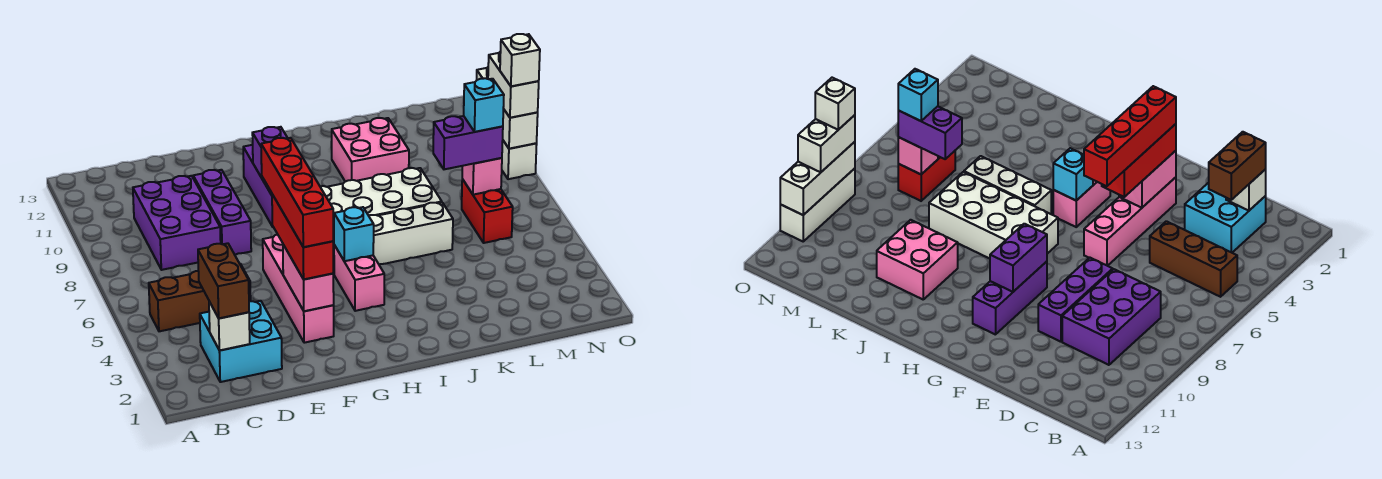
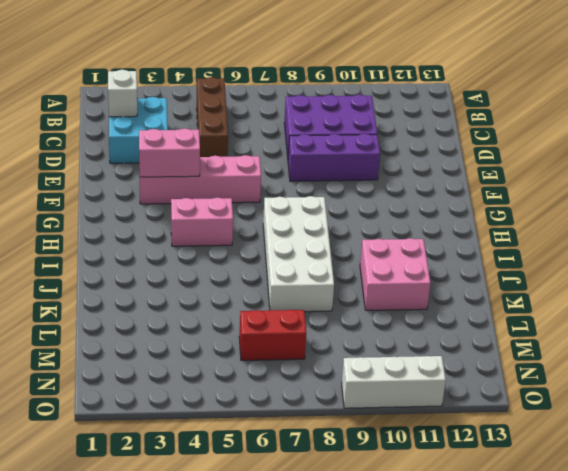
none -> purple 1x3 brick [243,145,273,227]
none -> white 1x3 brick [369,202,453,264]
none -> purple 1x2 brick [252,127,287,195]

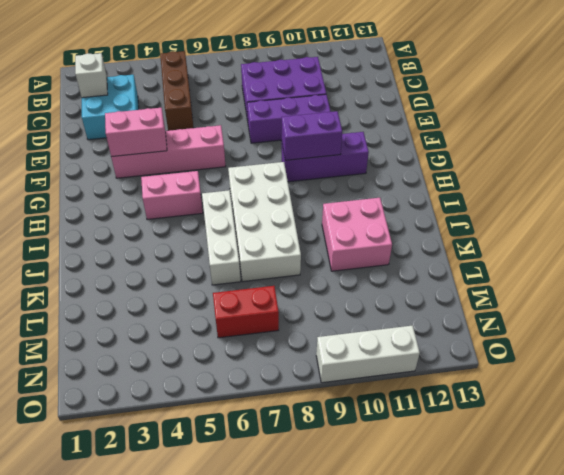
none -> cyan 1x1 brick [334,207,374,261]
none -> pink 1x1 brick [462,158,502,195]
none -> white 1x3 brick [477,68,538,149]

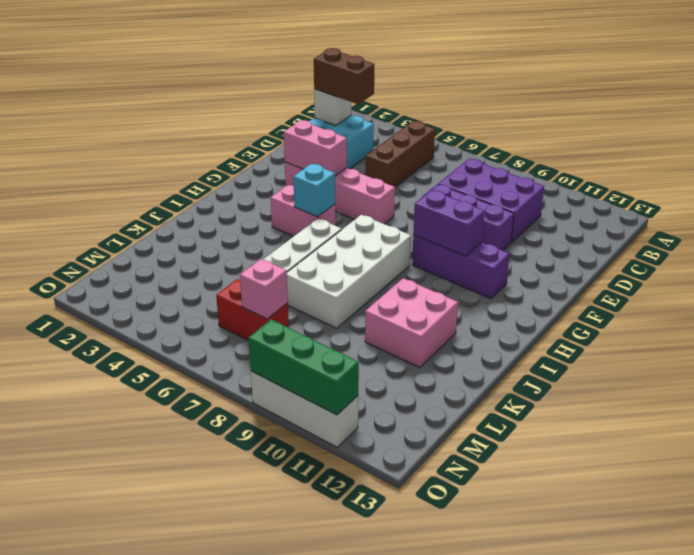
green 1x3 brick [249,320,359,415] -> white 1x3 brick [477,68,538,149]
none -> red 1x3 brick [272,194,333,279]
none -> purple 1x2 brick [433,116,503,169]
none -> white 1x2 brick [488,51,539,118]

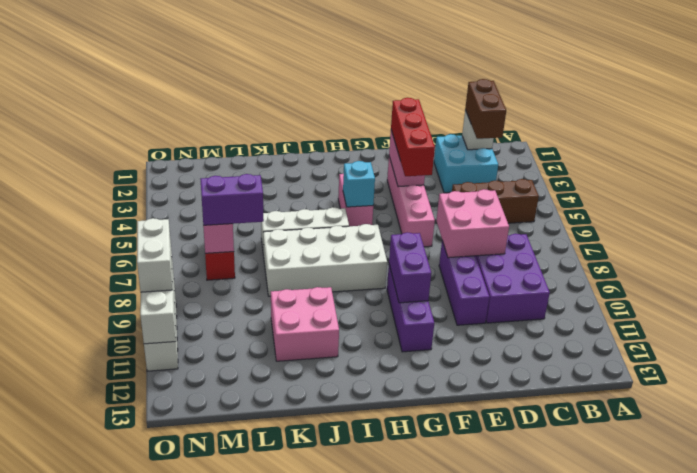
pink 2x2 brick [436,189,509,258] -> none
none -> red 1x4 brick [261,138,333,247]
none -> cyan 1x1 brick [464,78,504,132]
none -> white 1x1 brick [500,34,540,86]

